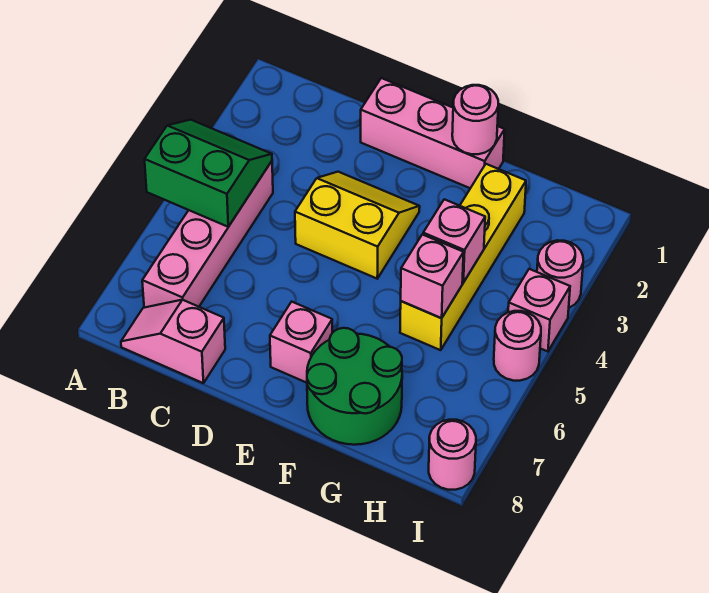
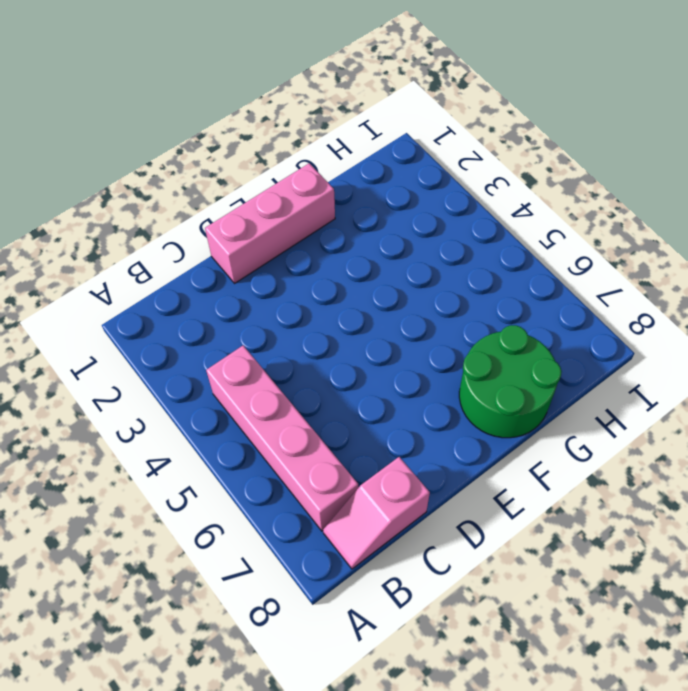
none -> yellow 2x2 slope [295,172,420,279]
none -> pink 1x1 brick [270,302,332,383]
none -> yellow 1x4 brick [400,164,526,350]

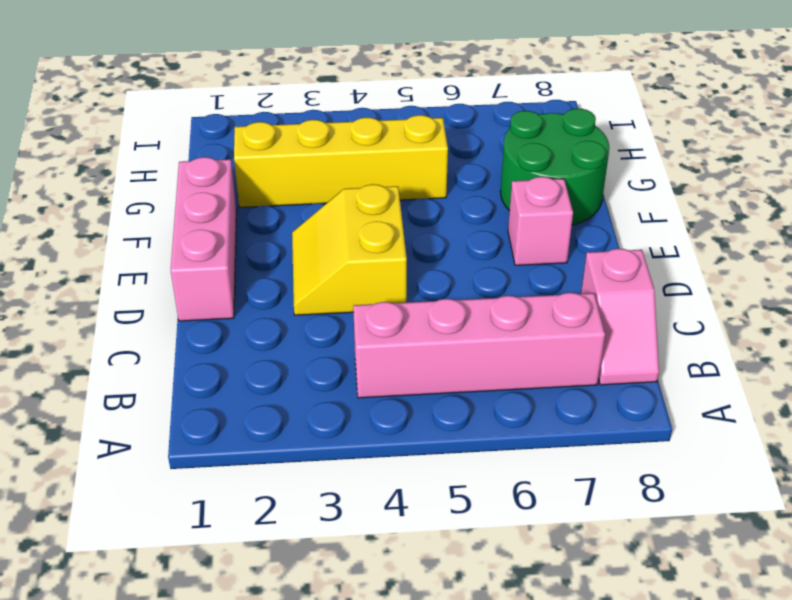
none -> pink 1x1 round brick [537,240,583,308]
none -> pink 1x1 brick [508,269,570,352]
none -> pink 1x1 round brick [494,311,541,381]

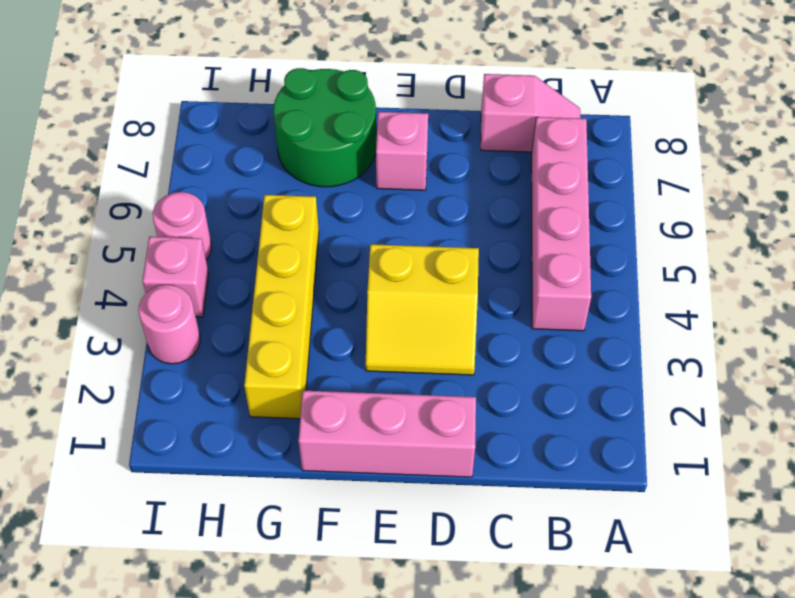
none -> pink 1x1 round brick [429,420,476,490]
none -> green 2x2 slope [145,120,272,227]
none -> pink 1x1 round brick [452,85,498,154]

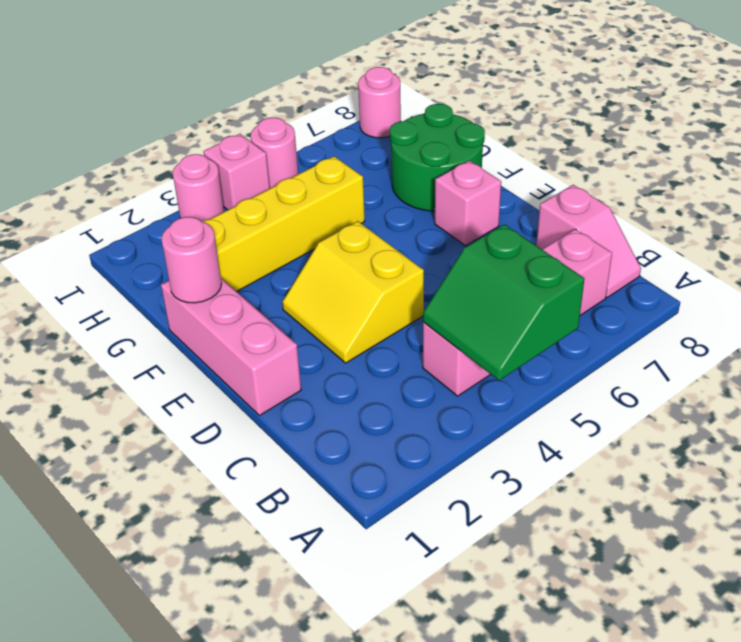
none -> pink 1x1 brick [423,199,485,282]
none -> pink 1x1 brick [401,234,464,318]

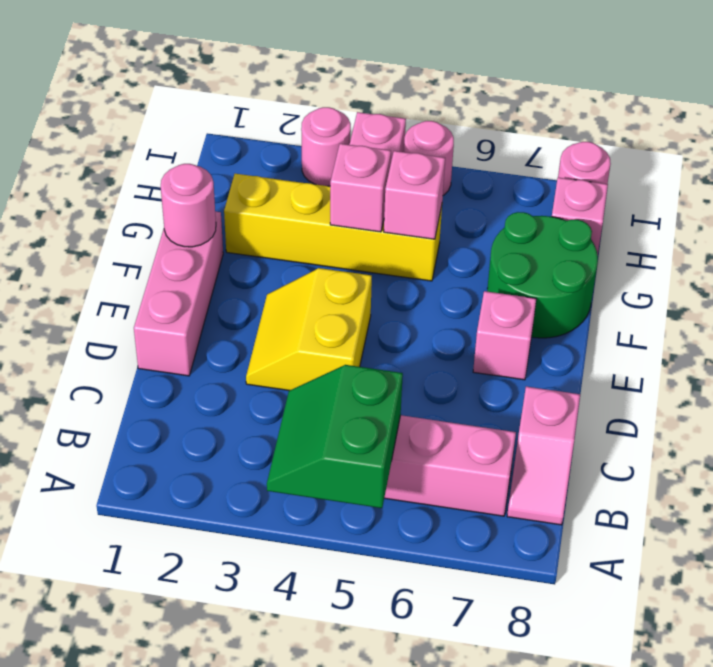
pink 1x1 brick [552,178,608,255] -> none

